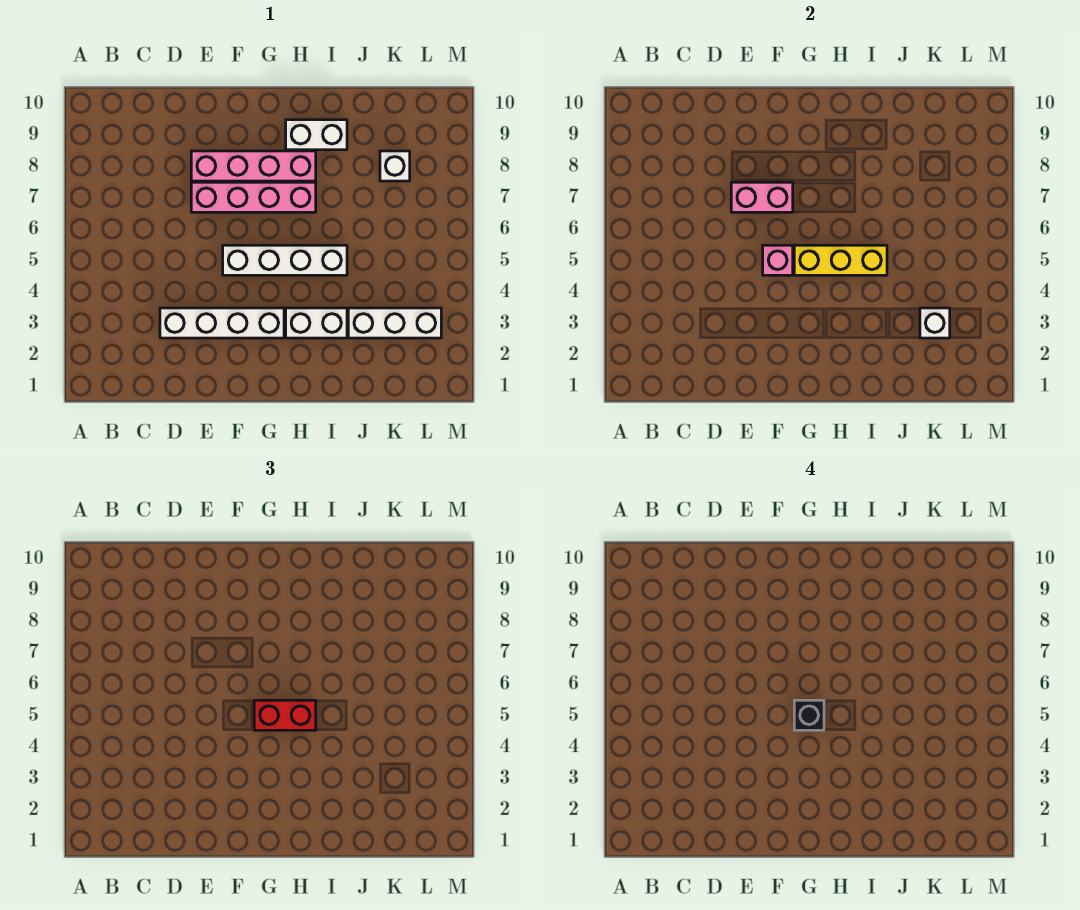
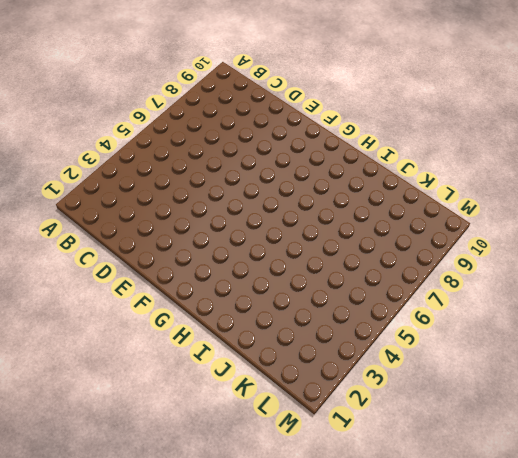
none -> white 1x4 brick [160,308,284,338]
none -> pink 1x4 brick [191,182,316,212]
none -> pink 1x4 brick [191,151,316,181]

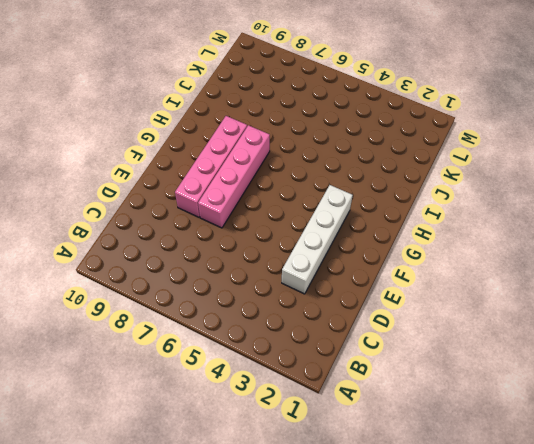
none -> white 1x4 brick [223,245,347,275]
none -> white 1x2 brick [286,308,347,338]
none -> white 1x2 brick [286,120,347,150]

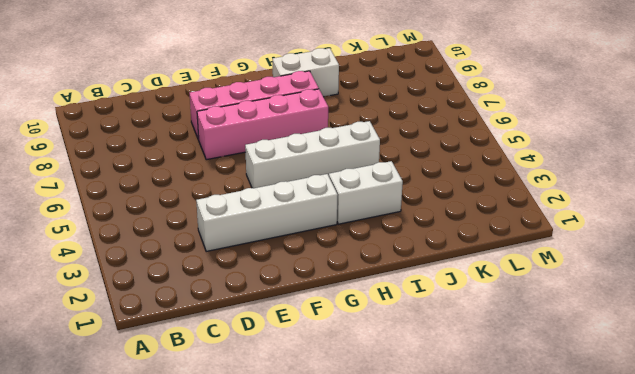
none -> white 1x3 brick [348,308,441,338]
none -> white 1x1 brick [380,151,410,181]
none -> pink 1x2 brick [731,182,793,212]

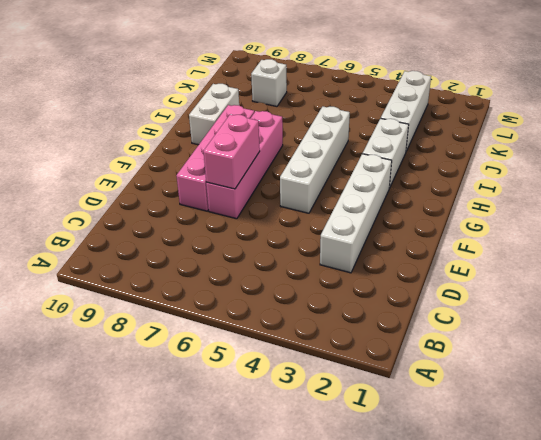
none -> pink 1x1 brick [763,245,793,275]
none -> yellow 1x3 brick [794,245,887,275]
none -> white 1x1 brick [920,308,950,338]

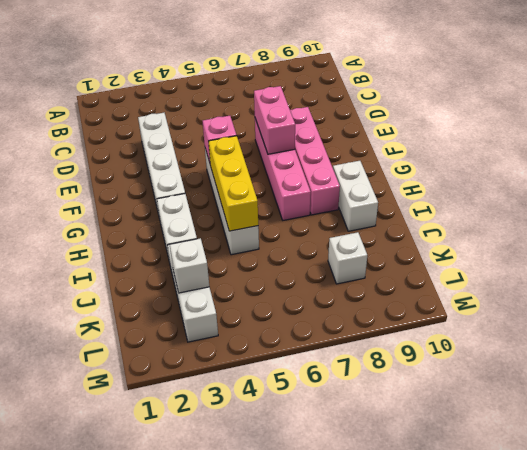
none -> red 1x2 brick [254,700,316,730]
none -> black 1x1 brick [794,700,824,730]

